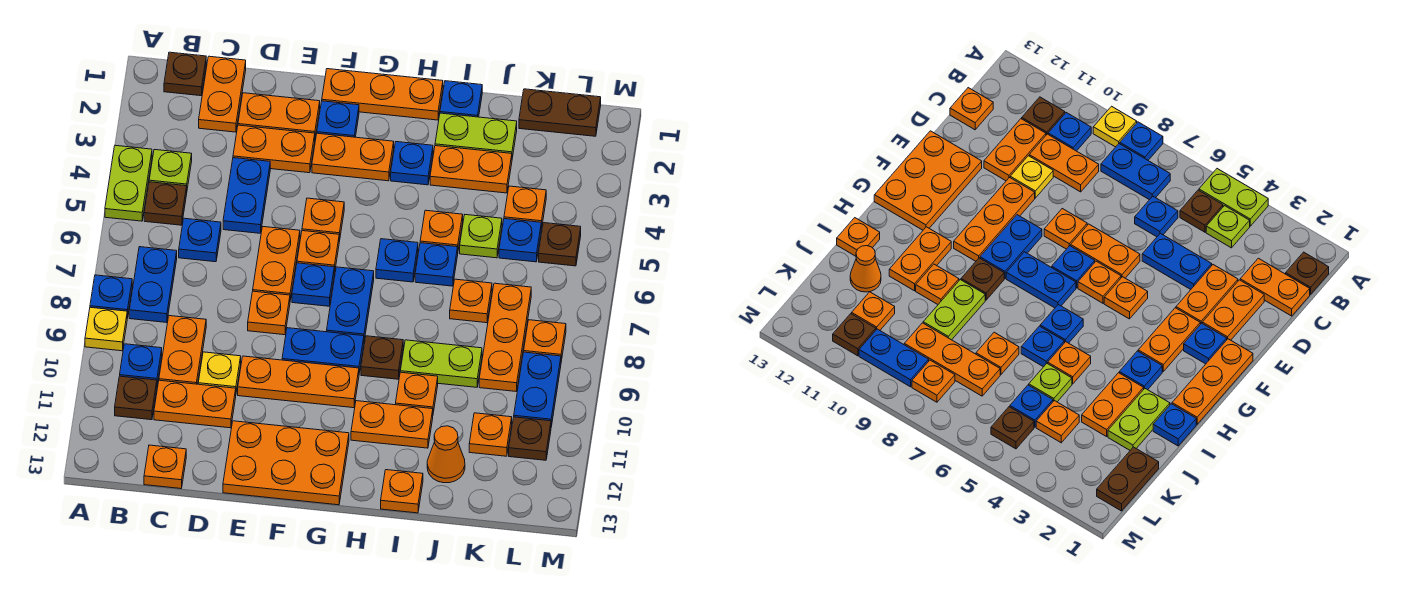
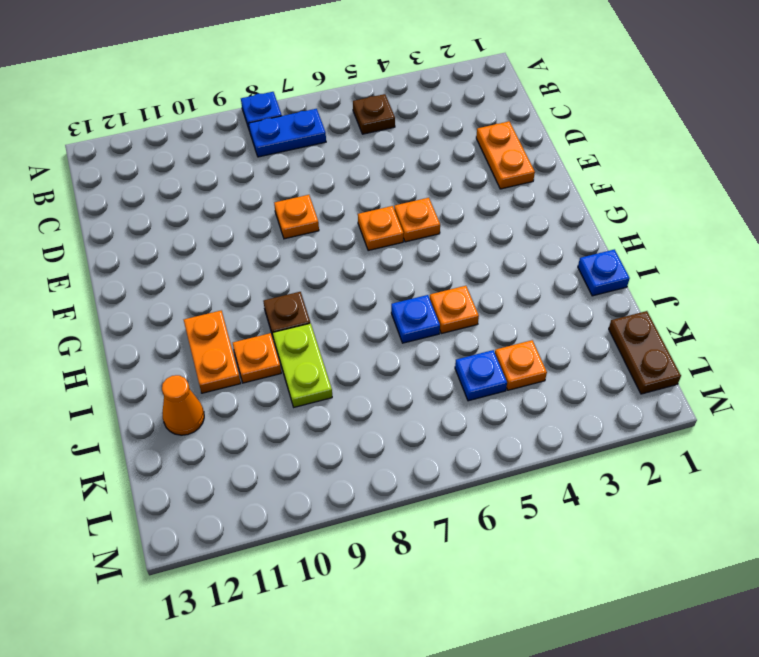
none -> lime 1x2 plate [105,145,152,221]
none -> yellow 1x1 plate [85,307,127,351]
none -> brown 1x1 plate [164,52,206,96]
none -> lime 1x1 plate [149,150,192,188]

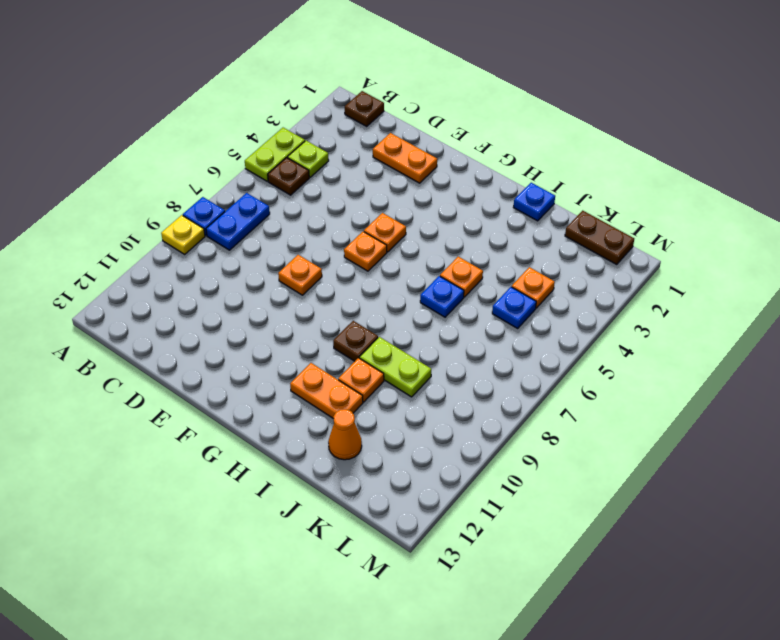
none -> blue 1x1 plate [120,344,162,385]
none -> brown 1x1 plate [115,376,157,420]
none -> orange 1x2 plate [199,56,246,132]
none -> blue 1x1 plate [179,218,221,262]

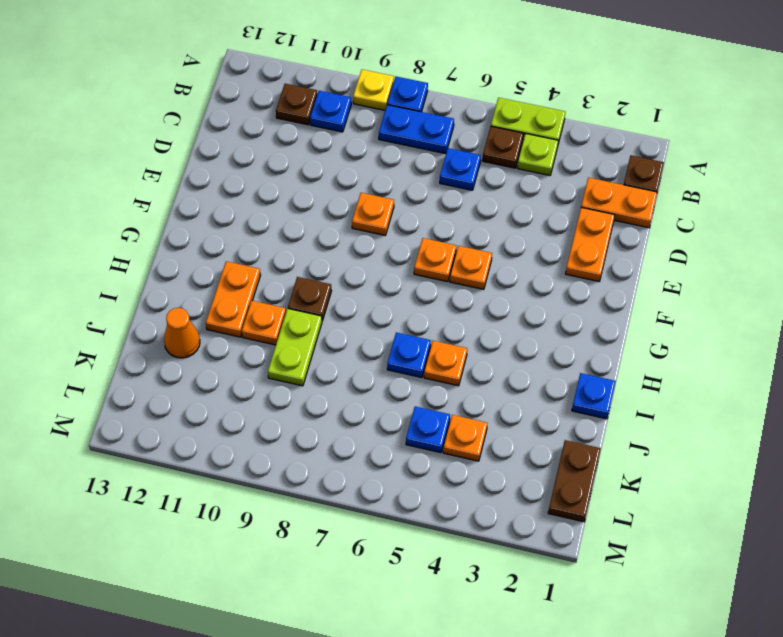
none -> orange 1x2 plate [159,316,206,384]
none -> orange 1x2 plate [154,380,236,428]
none -> orange 1x1 plate [144,445,186,489]
none -> orange 1x2 plate [233,125,315,173]

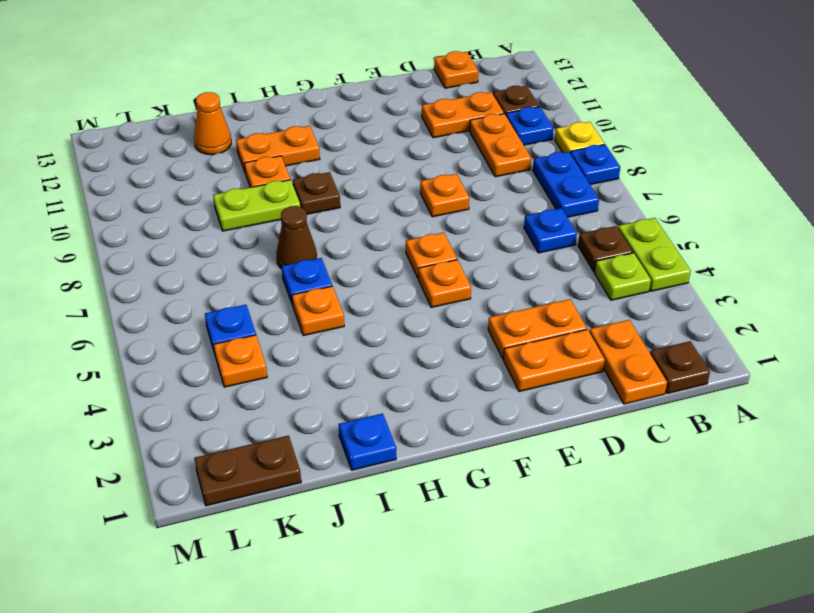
brown 1x1 cone [276,206,317,269] -> none
none -> blue 1x2 plate [223,158,270,233]
none -> yellow 1x1 plate [198,352,241,392]
none -> orange 1x2 plate [253,227,300,300]
none -> orange 1x3 plate [238,356,359,408]

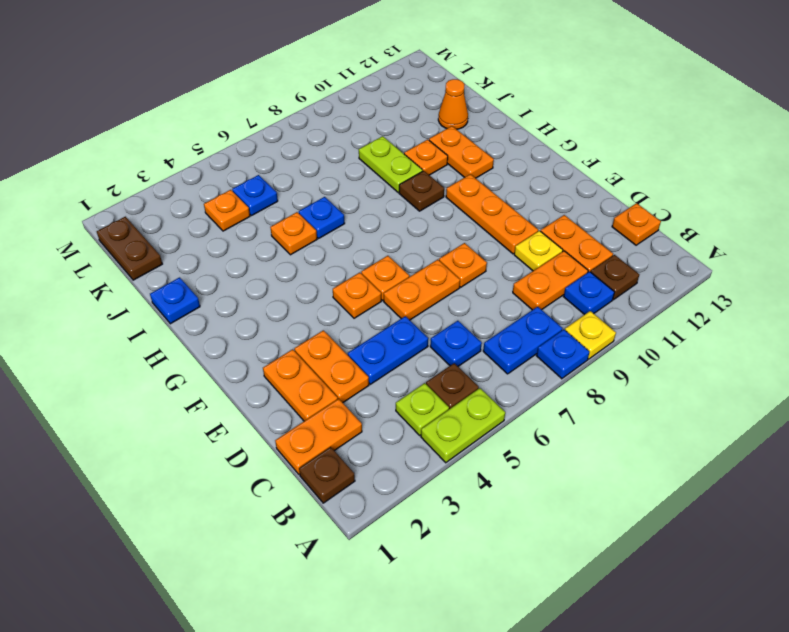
none -> orange 2x3 plate [223,421,349,505]
none -> orange 1x3 plate [322,69,443,120]
none -> blue 1x1 plate [317,101,359,137]
none -> orange 1x2 plate [312,133,394,181]

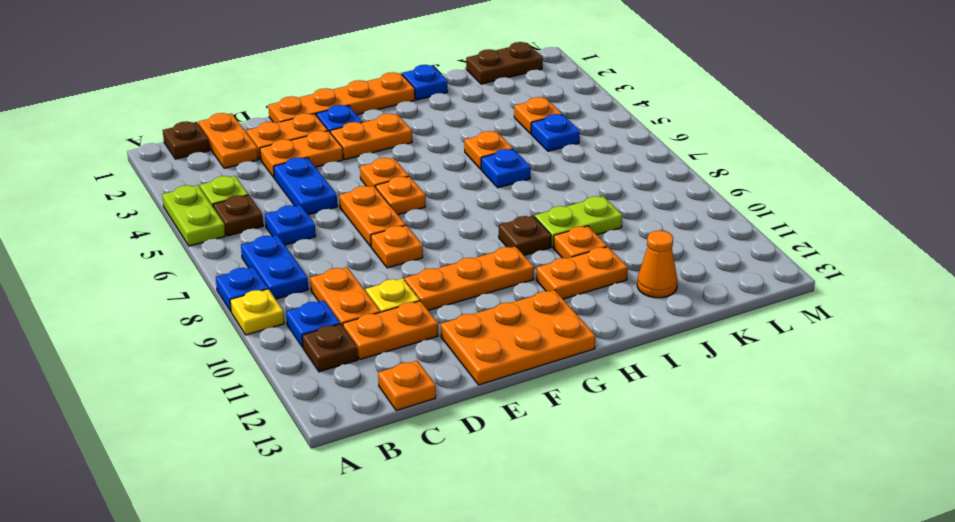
orange 1x4 plate [268,72,415,123] -> orange 1x3 plate [322,69,443,120]
none -> blue 1x1 plate [292,263,334,306]
none -> blue 1x2 plate [282,328,364,373]
none -> blue 1x2 plate [327,267,374,340]
none -> blue 1x1 plate [391,142,433,185]

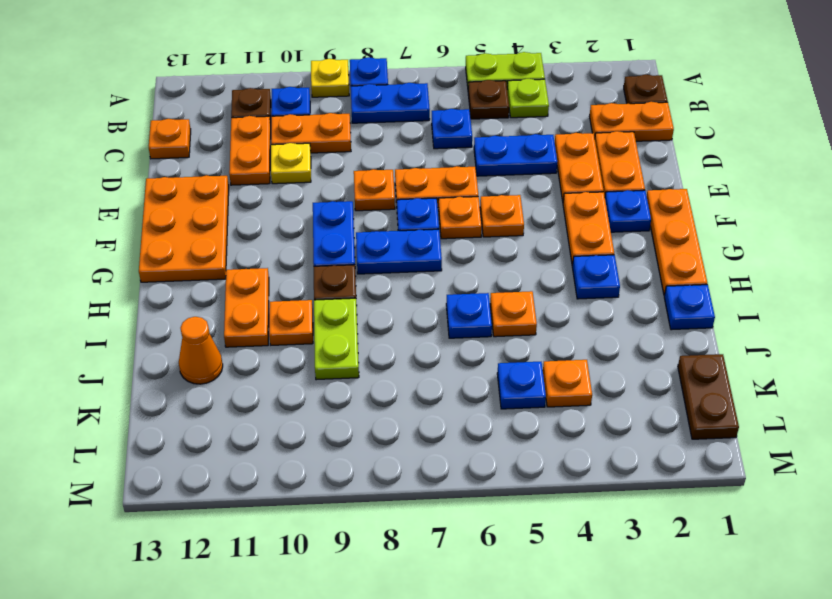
none -> orange 1x3 plate [238,356,359,408]
none -> blue 1x1 plate [376,239,418,282]
none -> lime 1x2 plate [435,113,517,158]
none -> orange 1x2 plate [430,146,512,193]

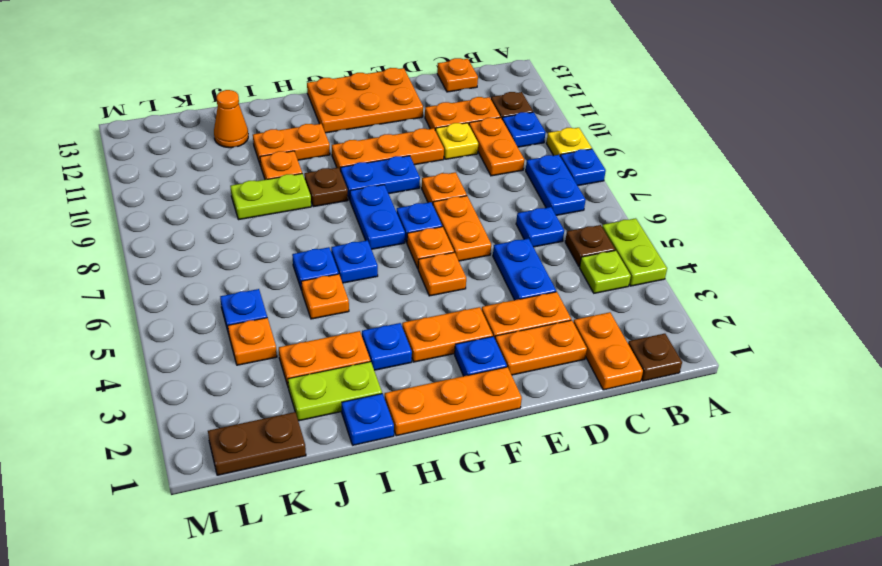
none -> orange 1x1 plate [381,470,423,513]
none -> lime 1x1 plate [460,215,502,258]
none -> orange 1x1 plate [450,279,492,323]
none -> orange 1x3 plate [479,283,531,392]

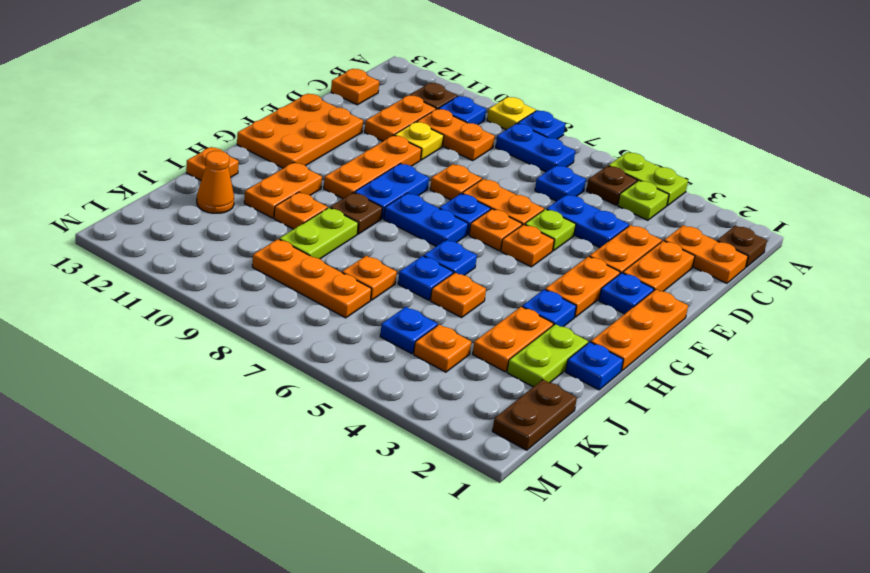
lime 1x1 plate [525,209,576,251] -> lime 1x1 plate moved to [460,215,502,258]
none -> orange 1x1 plate [469,413,512,456]
none -> brown 1x1 plate [539,223,581,266]
none -> orange 1x1 plate [524,320,566,361]
none -> blue 1x2 plate [514,352,561,426]

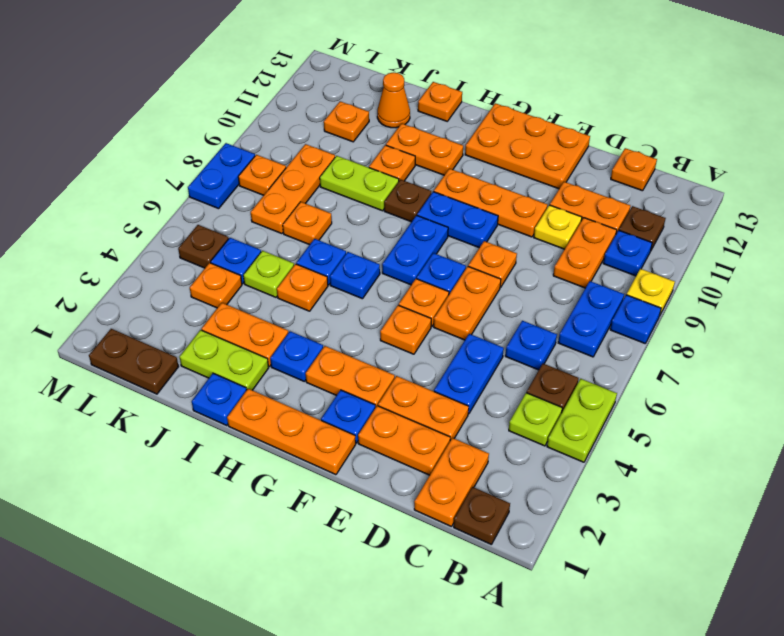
blue 1x2 plate [188,143,255,209] -> blue 1x2 plate moved to [514,352,561,426]
none -> brown 1x1 plate [509,417,551,460]

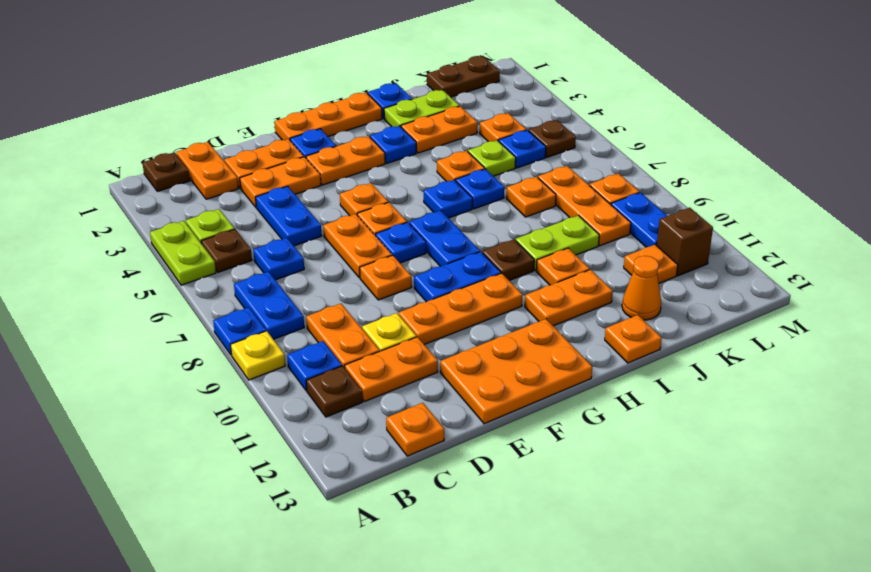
brown 1x1 brick [657,208,713,276] -> brown 1x1 plate [509,417,551,460]

